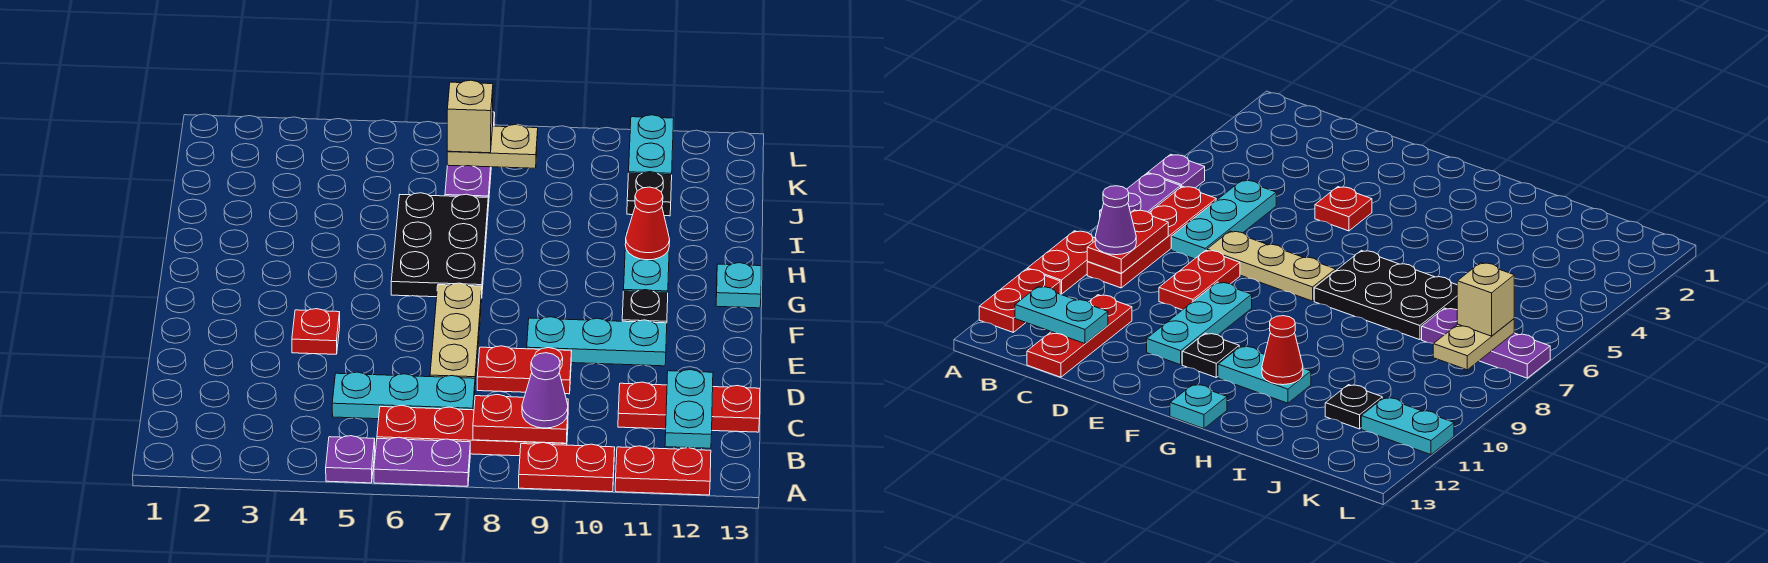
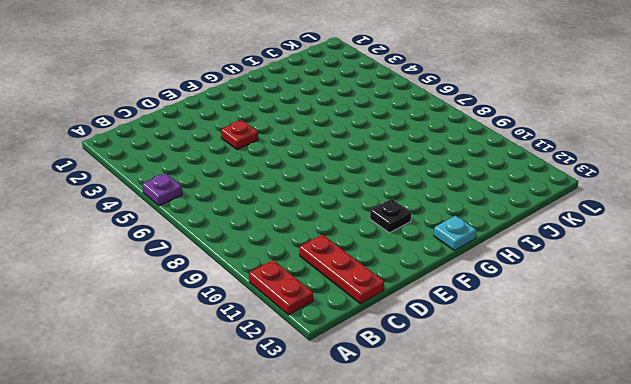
none -> purple 1x2 plate [374,437,470,486]
none -> red 1x2 plate [519,443,615,492]
none -> red 1x4 plate [377,405,568,456]

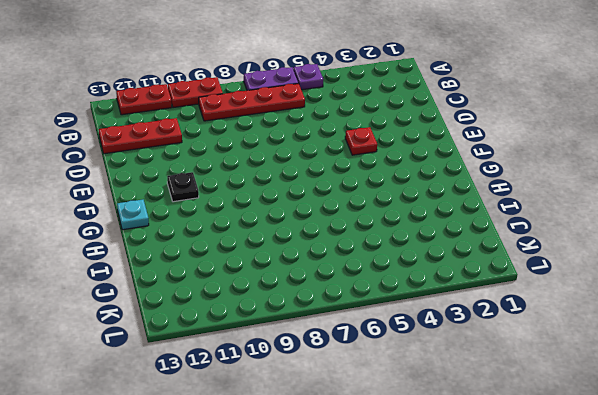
none -> cyan 1x3 plate [332,372,475,419]
none -> tan 1x3 plate [430,283,482,385]
none -> red 1x2 plate [477,346,572,394]

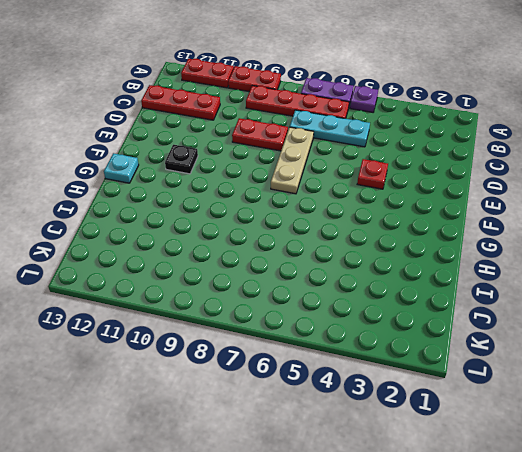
none -> cyan 1x3 plate [527,317,667,366]
none -> black 2x3 plate [391,193,488,297]
none -> cyan 1x2 plate [624,231,670,293]

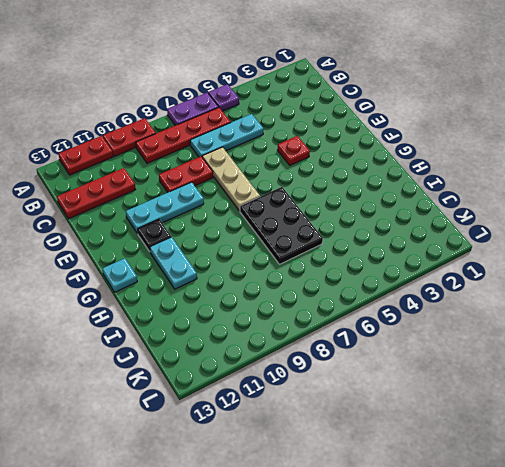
none -> purple 1x3 plate [445,112,495,207]
none -> black 1x1 plate [627,172,672,216]
none -> cyan 1x2 plate [629,115,674,175]

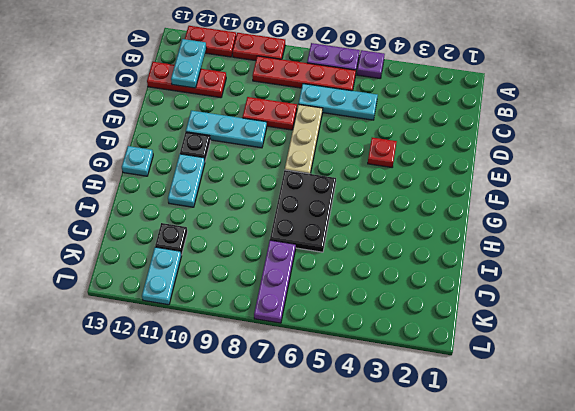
none -> red 1x2 plate [473,394,568,443]
none -> red 1x1 cone [625,187,670,260]
none -> tan 1x2 plate [447,125,538,168]

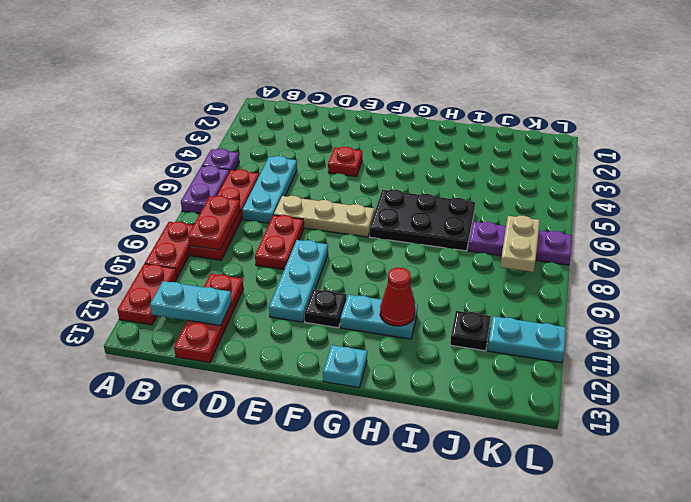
none -> purple 1x1 cone [522,353,568,428]
none -> tan 1x1 brick [447,80,493,153]

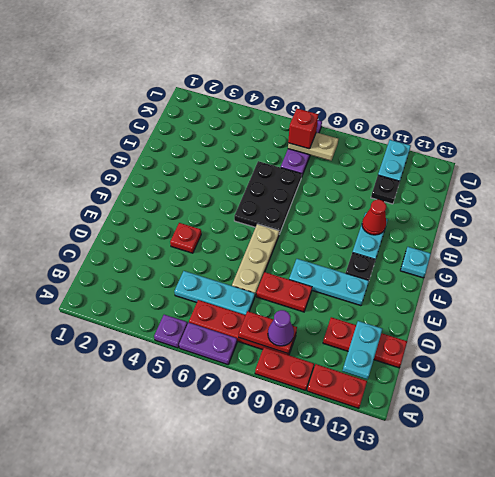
red 1x1 brick [288,109,318,149] -> tan 1x1 brick [447,80,493,153]

